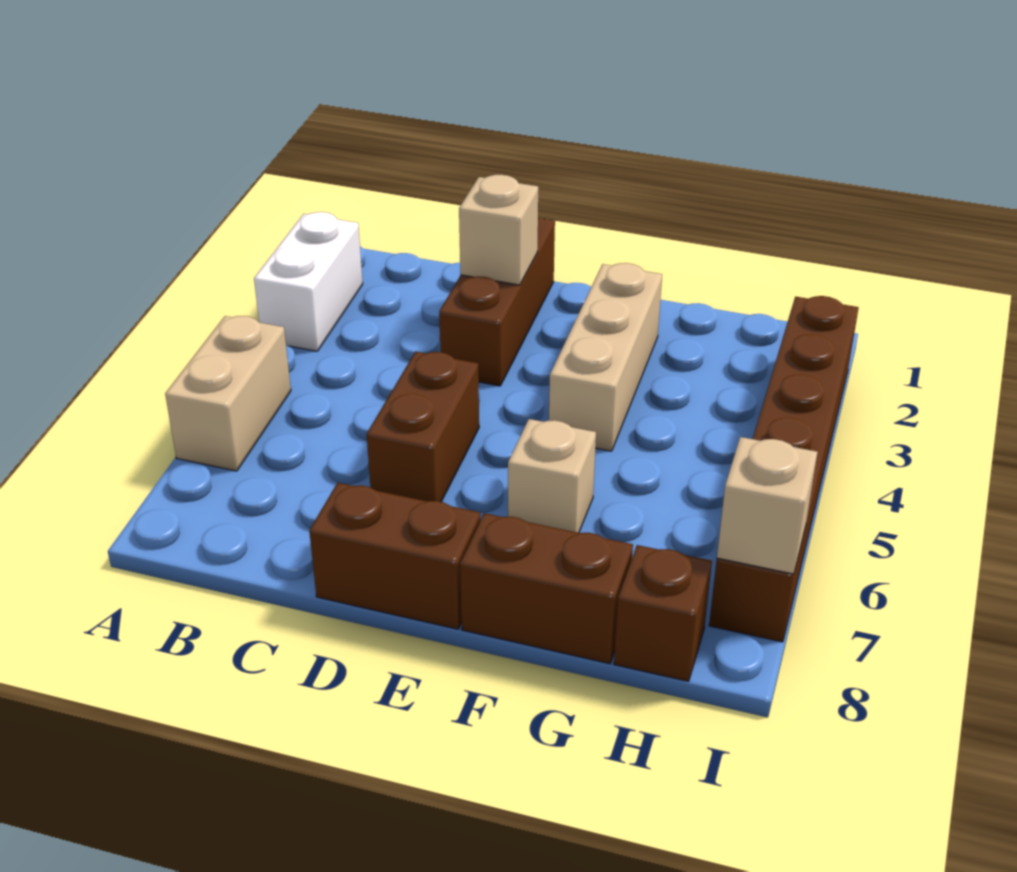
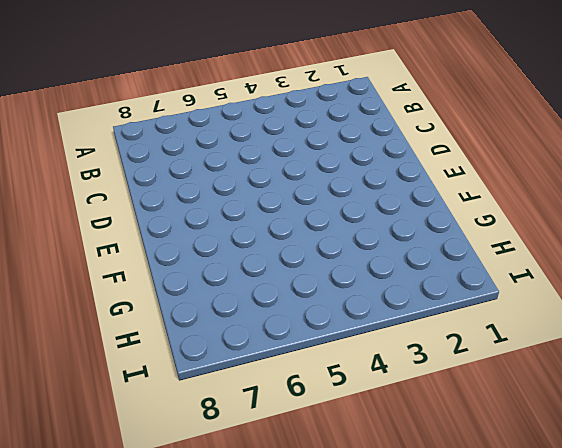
none -> white 1x2 brick [254,212,363,351]
none -> tan 1x2 brick [165,316,291,471]
none -> brown 1x3 brick [439,218,555,386]

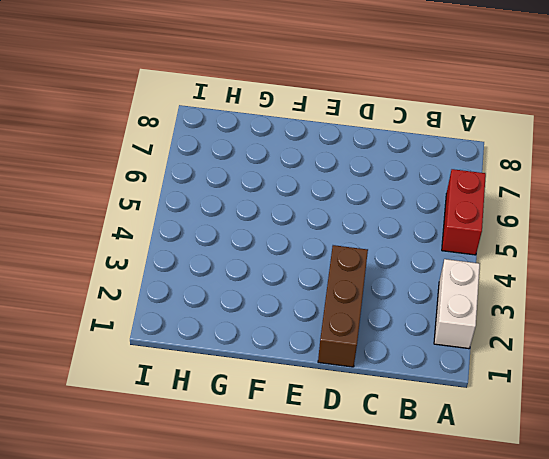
red 1x2 brick [442,169,486,255] -> tan 1x2 brick [165,316,291,471]
none -> brown 1x2 brick [367,352,479,502]
none -> brown 1x2 brick [309,483,480,629]
none -> tan 1x3 brick [549,263,662,451]

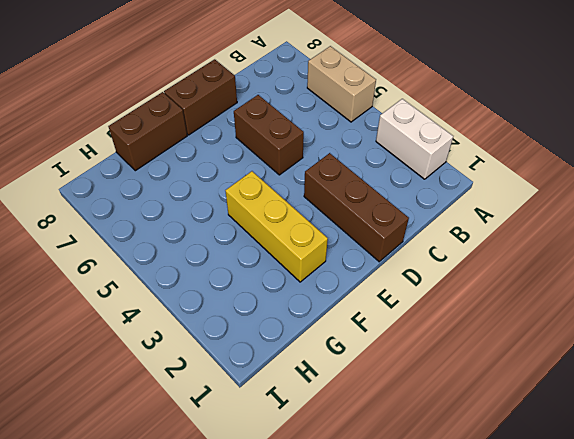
yellow 1x3 brick [225,171,328,282] -> tan 1x3 brick [549,263,662,451]
none -> tan 1x1 brick [508,419,596,533]
none -> brown 1x1 brick [614,545,712,681]
none -> brown 1x6 brick [709,296,859,642]

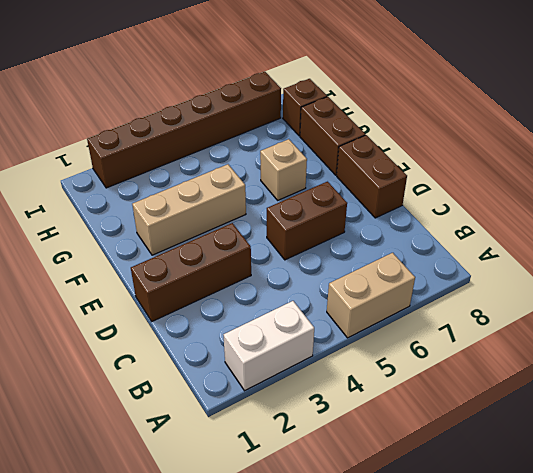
none -> tan 1x1 brick [459,175,538,285]
none -> tan 1x1 brick [717,437,817,574]

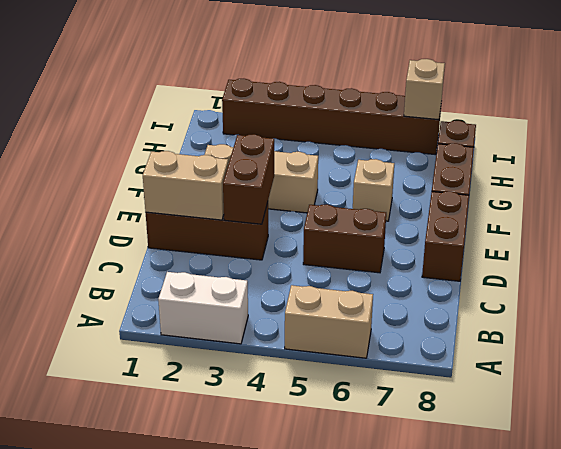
tan 1x2 brick [143,151,228,220] -> tan 1x1 brick [459,175,538,285]
brown 1x2 brick [223,134,274,224] -> none

